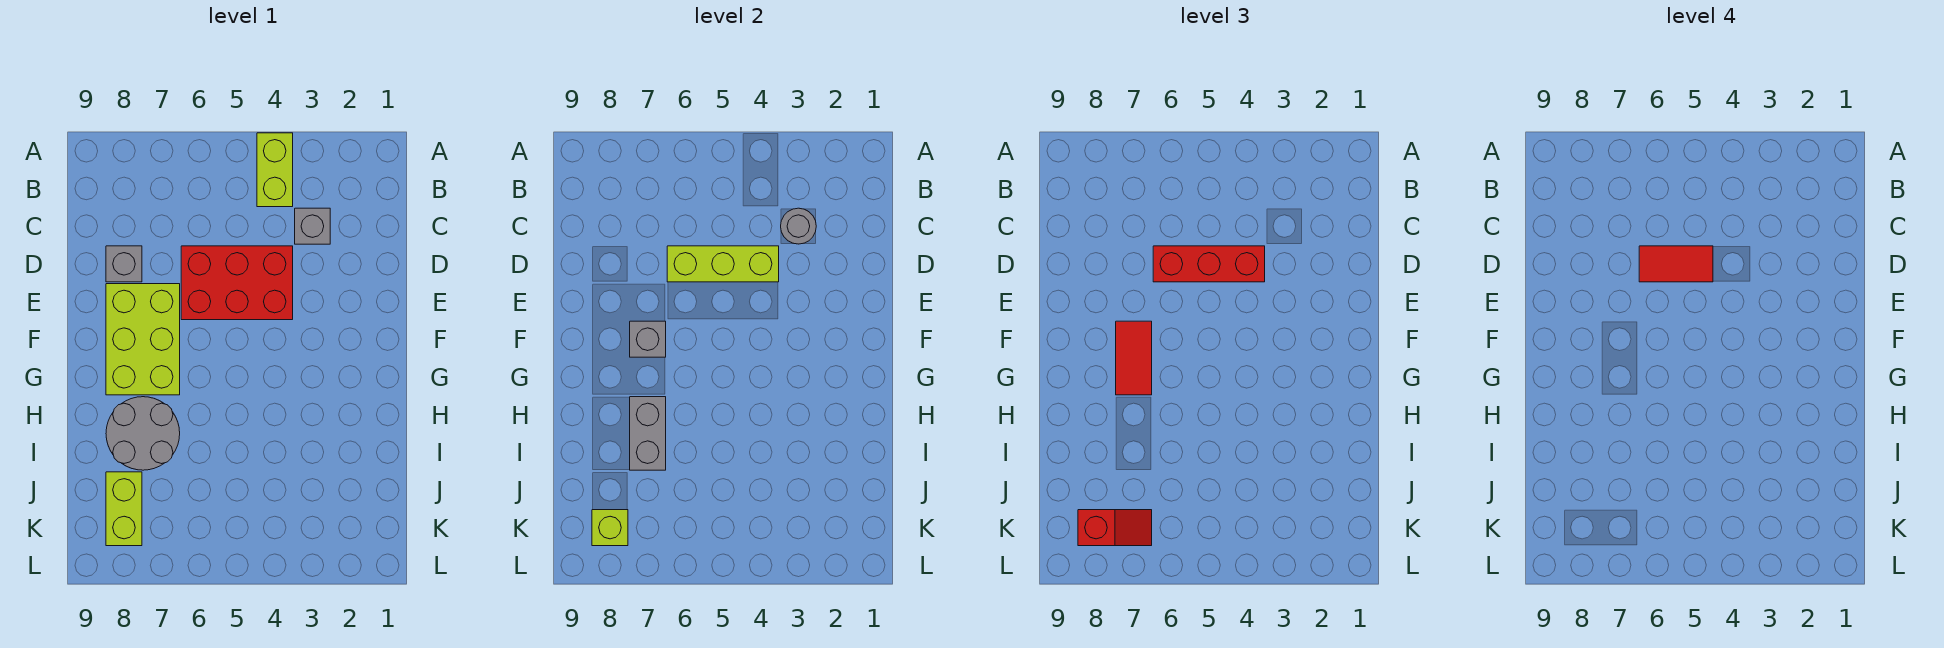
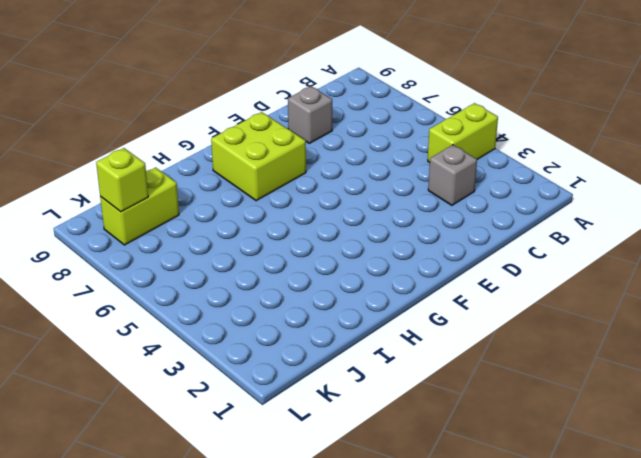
lime 2x2 brick [211,112,306,201] -> lime 2x3 brick [106,284,180,395]
none -> red 2x3 brick [181,246,293,320]
none -> grey 2x2 round brick [106,397,180,470]
none -> grey 1x1 round brick [781,208,816,244]

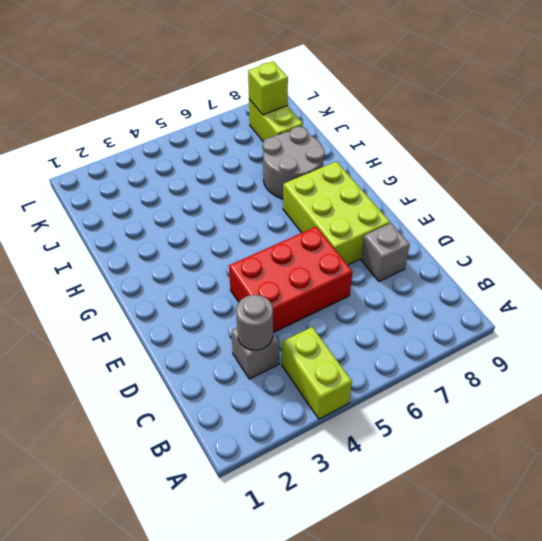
none -> lime 1x3 brick [667,246,779,282]
none -> grey 1x1 brick [630,321,666,357]
none -> grey 1x2 brick [630,397,666,470]

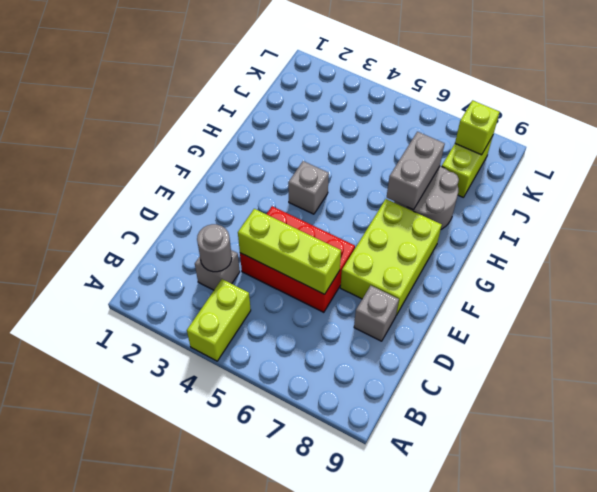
grey 1x1 brick [288,161,329,214] -> grey 1x1 brick moved to [630,321,666,357]
none -> red 1x3 brick [1153,246,1265,282]
none -> red 1x2 tile [1116,321,1152,395]
none -> red 1x2 slope [1078,510,1152,546]

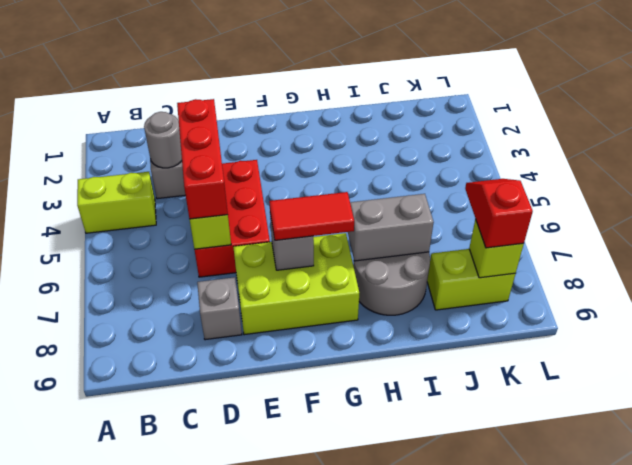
none -> red 1x2 tile [1639,246,1713,282]

